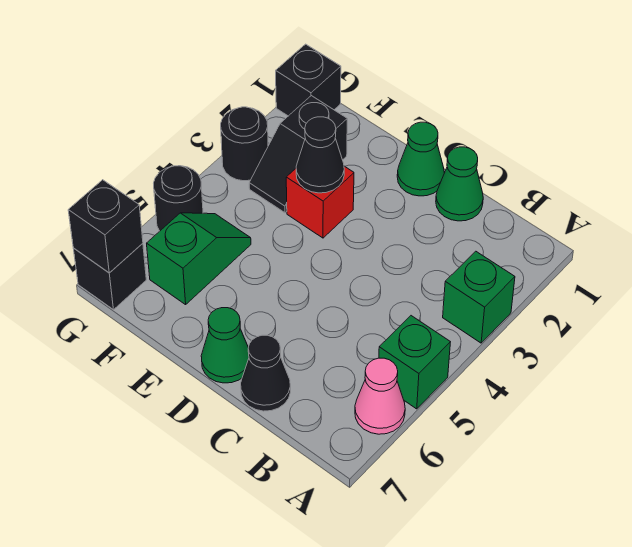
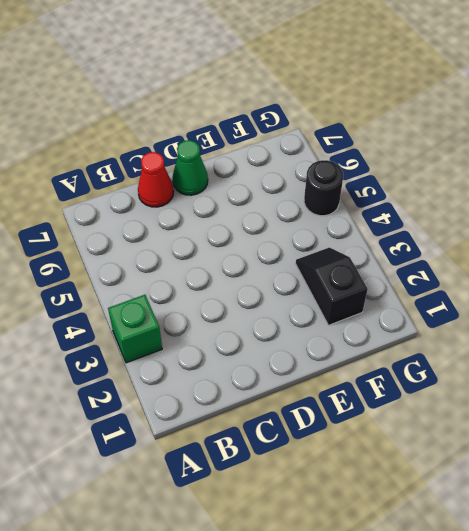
red 1x1 cone [138,152,174,207] -> black 1x1 cone [241,335,291,411]
none -> green 1x1 brick [379,316,450,409]
none -> pink 1x1 cone [355,358,405,434]
none -> green 1x1 cone [436,147,483,221]

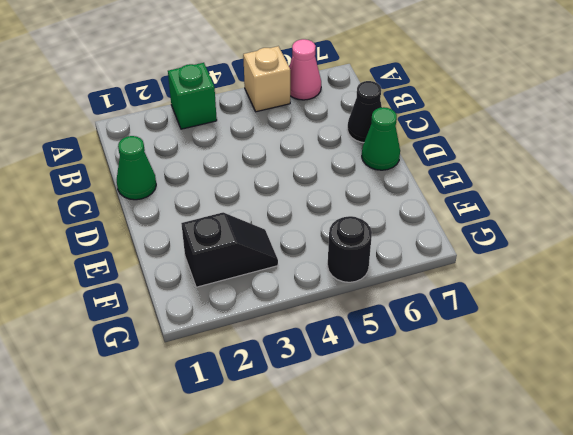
tan 1x1 brick [243,46,290,112] -> green 1x1 brick [379,316,450,409]
none -> green 1x1 cone [397,122,444,196]
none -> red 1x1 brick [286,166,354,238]
none -> green 1x2 slope [147,213,251,305]

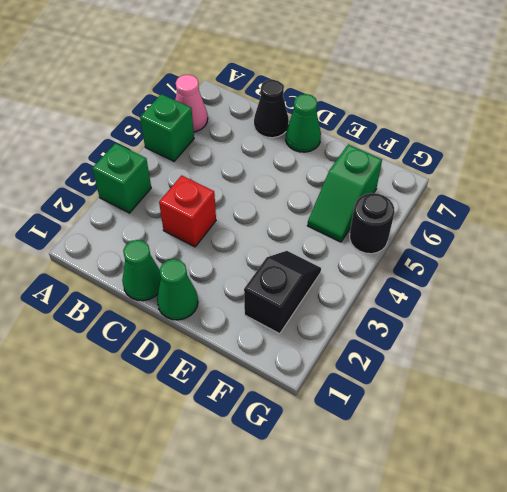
red 1x1 brick [159,175,216,247] -> red 1x1 brick moved to [286,166,354,238]
none -> black 1x1 brick [276,44,341,116]
none -> black 1x1 round brick [221,107,268,181]
none -> black 1x1 brick [73,243,146,310]

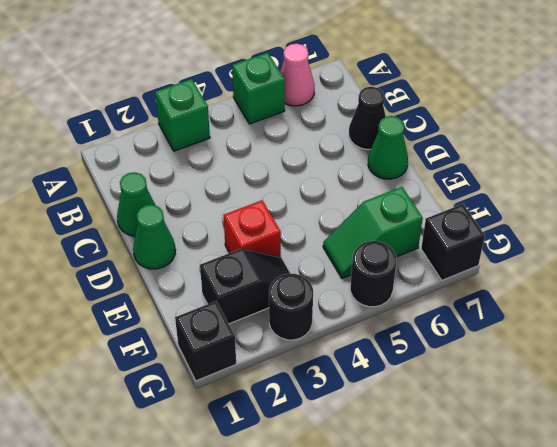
none -> black 1x1 cone [296,117,344,193]
none -> black 1x1 brick [68,180,143,273]

